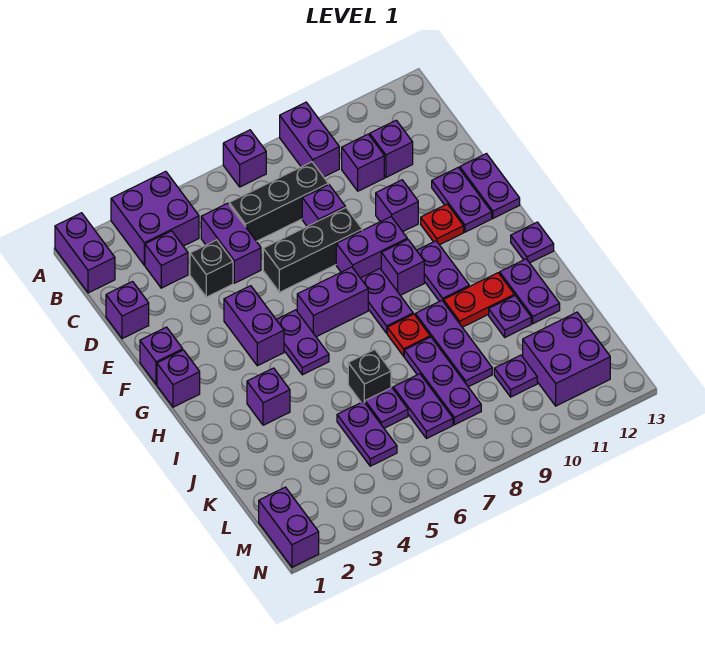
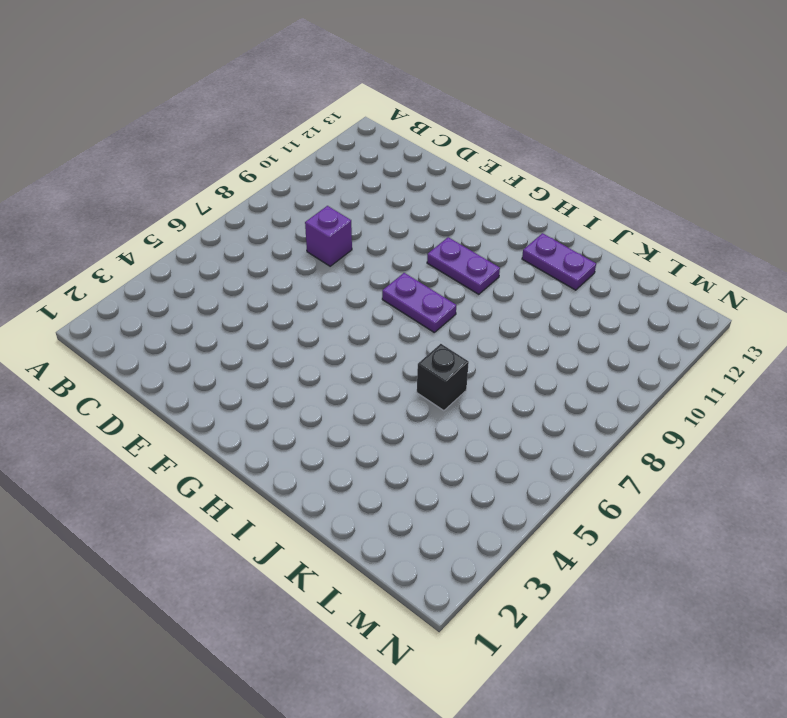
none -> purple 1x2 brick [55,213,115,293]
none -> purple 2x2 brick [111,171,199,265]
none -> purple 1x1 brick [223,130,266,187]
none -> purple 1x2 brick [280,102,339,177]

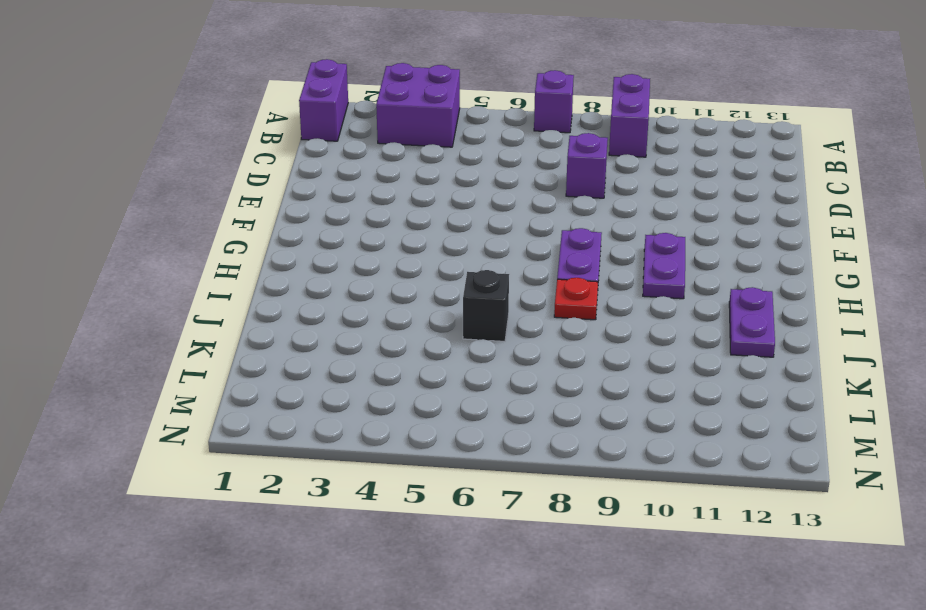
none -> purple 1x1 brick [145,231,188,288]
none -> purple 1x2 brick [201,203,261,283]
none -> black 1x3 brick [229,162,328,241]
none -> purple 1x1 brick [342,134,384,191]

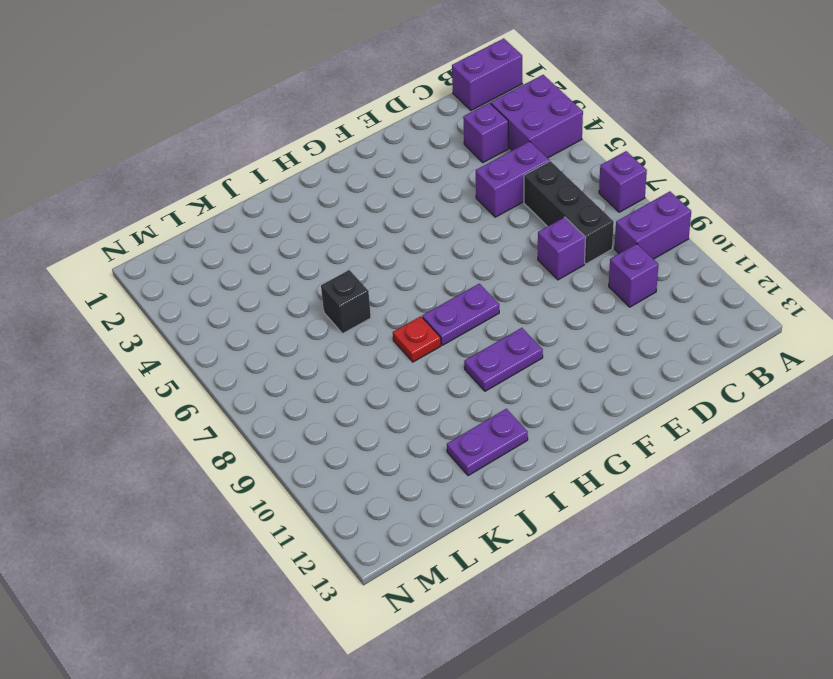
none -> purple 1x1 brick [370,120,413,177]
none -> purple 1x1 brick [106,282,149,339]
none -> black 1x1 brick [190,240,233,297]
none -> black 1x3 brick [263,208,362,292]

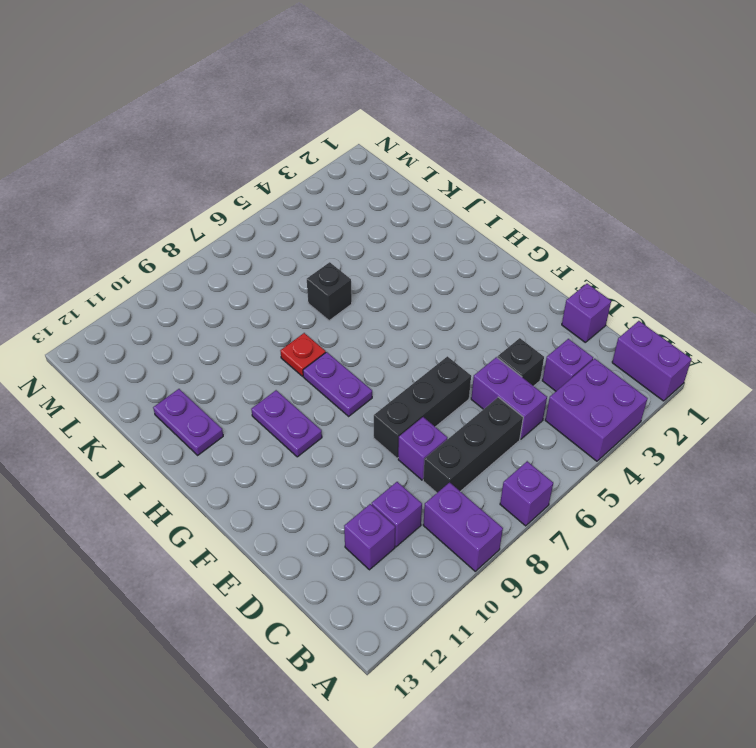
none -> purple 1x1 brick [376,180,418,232]
none -> purple 1x2 plate [432,167,492,232]
none -> purple 1x2 plate [460,154,520,218]
none -> purple 1x1 brick [140,327,183,384]

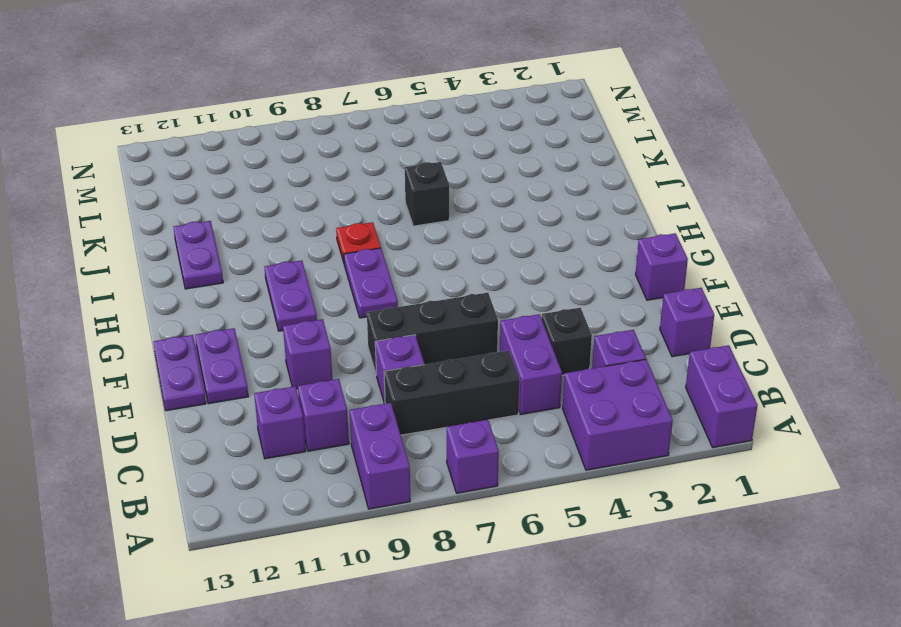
none -> purple 1x2 brick [224,286,284,366]
none -> purple 1x2 brick [336,217,407,278]
none -> red 1x1 plate [421,204,464,245]
none -> purple 1x1 brick [157,350,200,407]

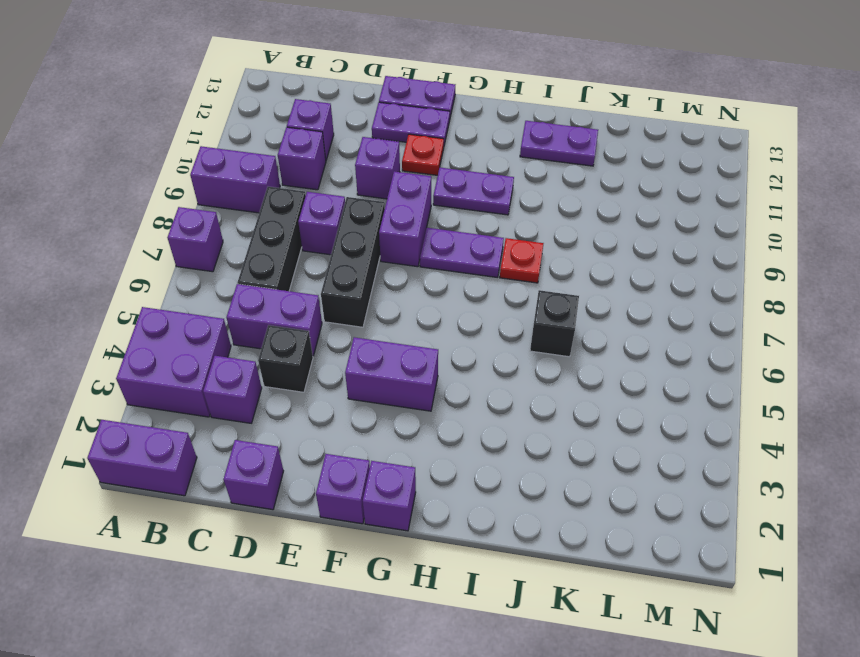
none -> purple 1x2 plate [276,310,329,375]
none -> purple 1x2 brick [297,267,368,337]
none -> purple 1x1 brick [381,239,424,295]
none -> purple 1x1 plate [511,222,554,263]

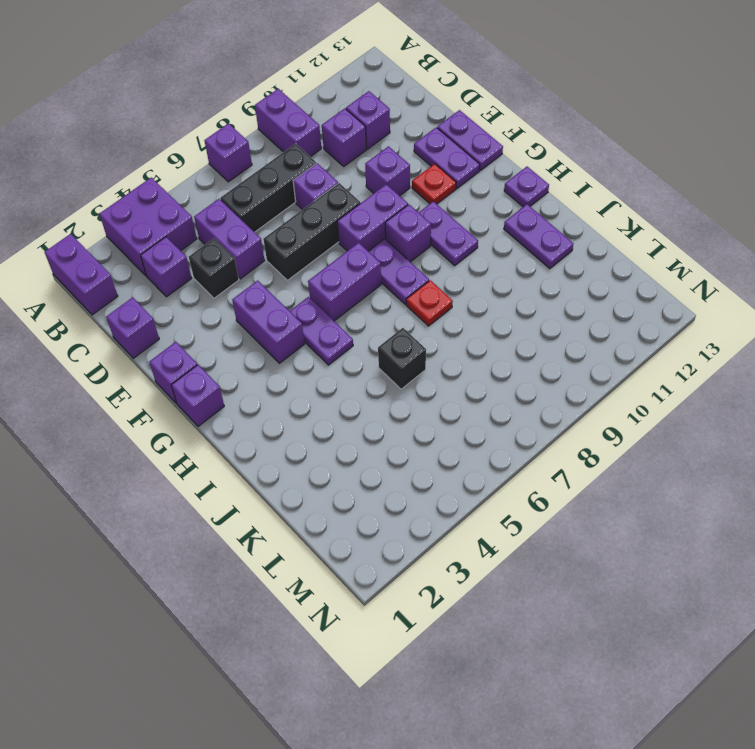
none -> purple 1x1 brick [247,368,290,425]
none -> purple 1x3 plate [415,301,492,387]
none -> red 1x2 plate [443,273,514,327]
none -> purple 1x3 plate [404,337,481,425]

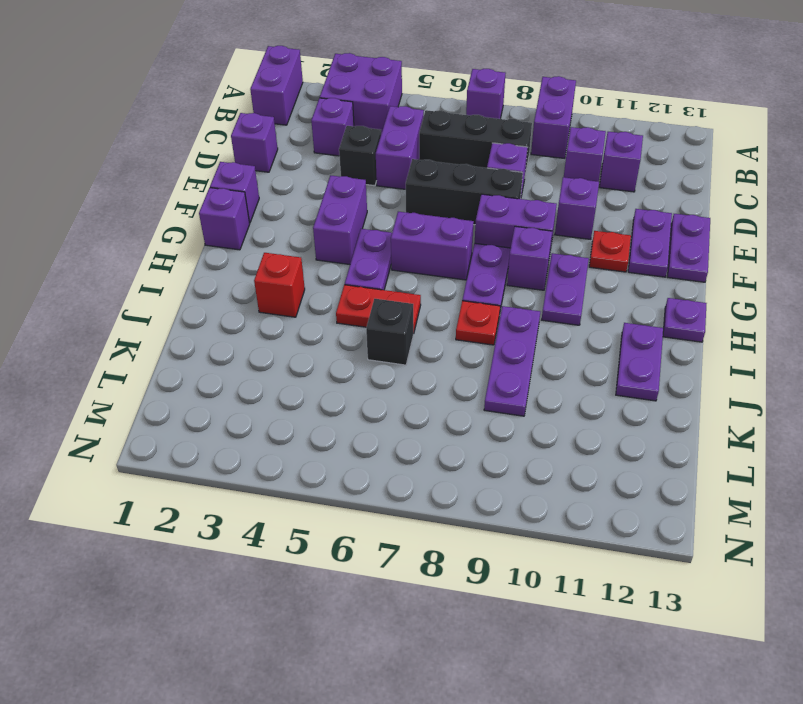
red 1x1 brick [254,253,305,317] -> purple 1x1 brick [247,368,290,425]
red 1x2 plate [336,285,421,334] -> red 1x2 plate moved to [443,273,514,327]
none -> purple 1x3 plate [404,337,481,425]
none -> purple 1x1 plate [489,296,531,337]
none -> purple 1x2 plate [337,401,397,466]
none -> purple 1x1 plate [365,388,408,428]

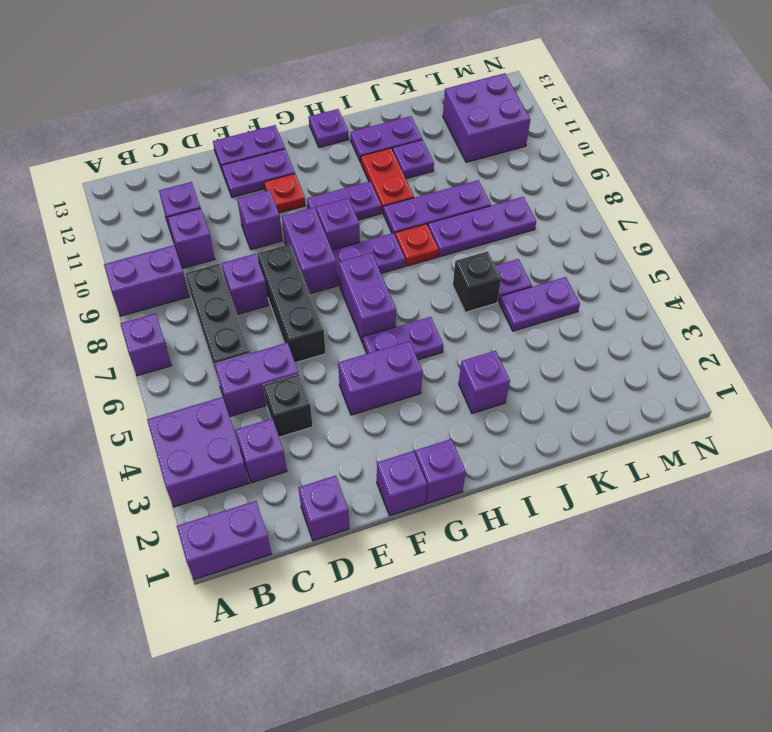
none -> purple 1x2 plate [393,374,453,439]
none -> purple 1x1 plate [494,355,537,397]
none -> purple 1x2 brick [259,487,319,567]

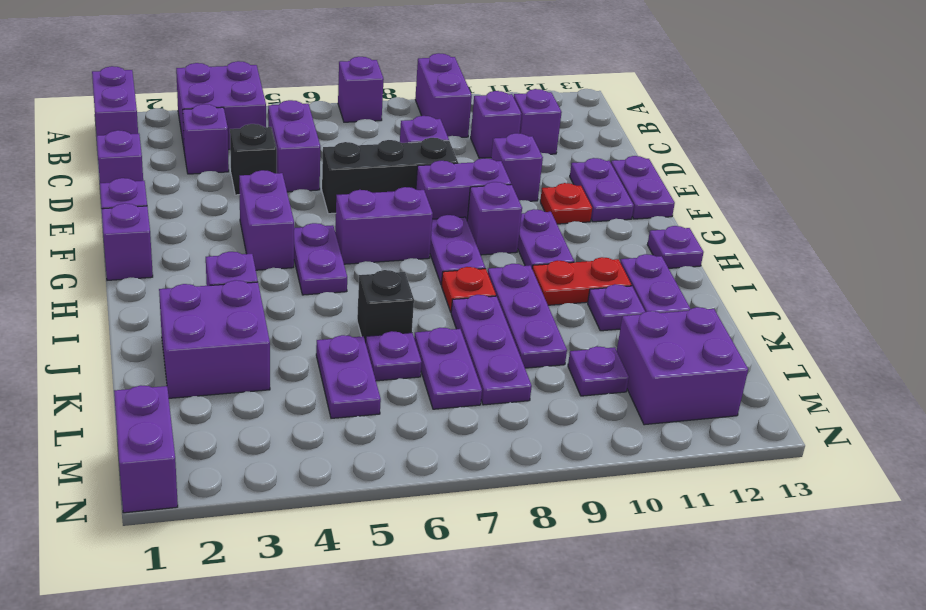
purple 2x2 brick [159,280,270,398] -> none
none -> black 1x3 brick [229,162,328,241]

